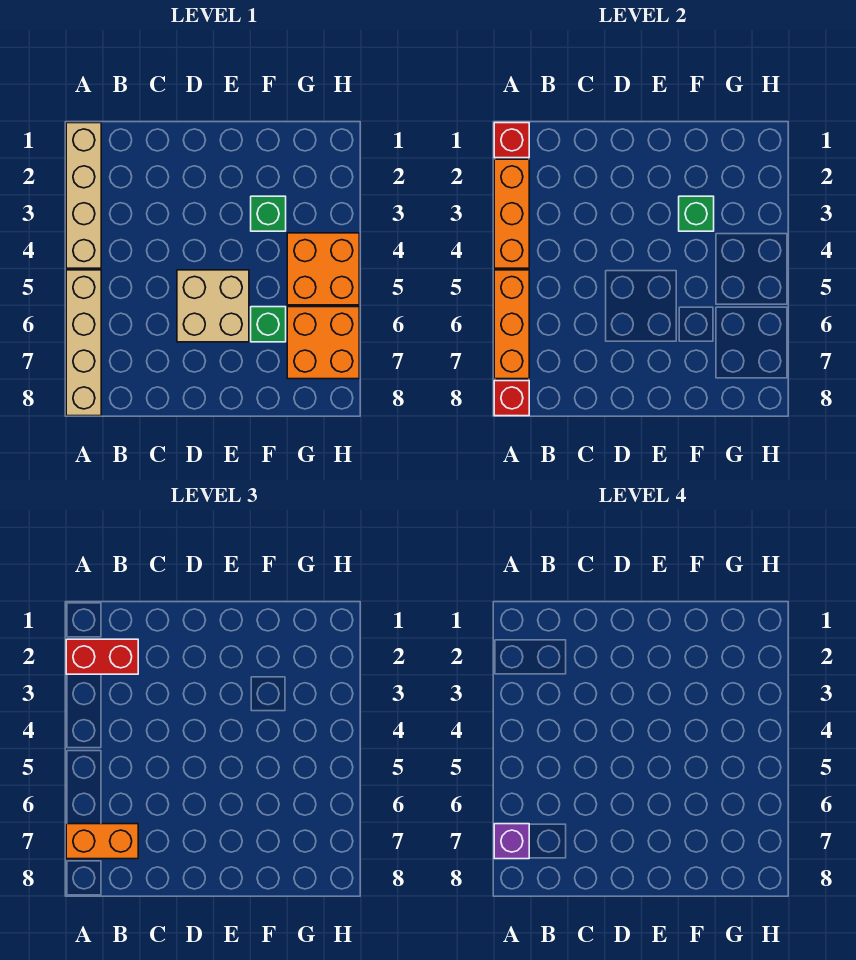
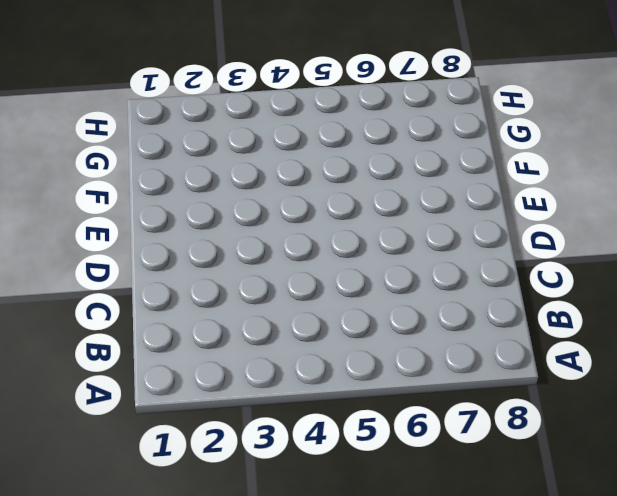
none -> tan 1x4 brick [66,123,101,268]
none -> tan 1x4 brick [66,270,101,416]
none -> tan 2x2 brick [177,270,249,342]

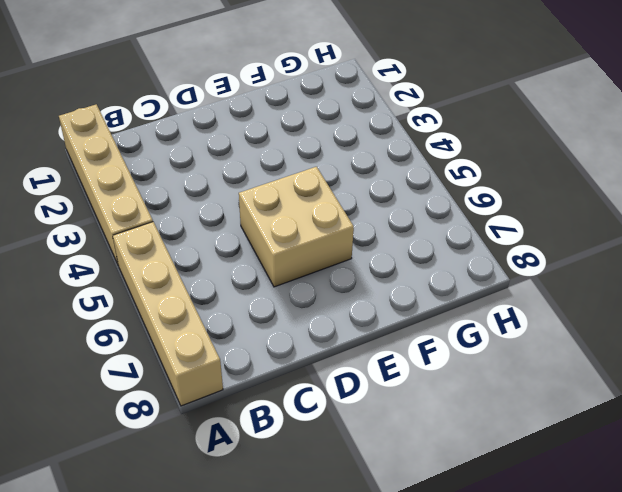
none -> green 1x1 brick [251,196,286,231]
none -> green 1x1 brick [251,307,286,342]
none -> orange 2x2 brick [287,233,359,305]

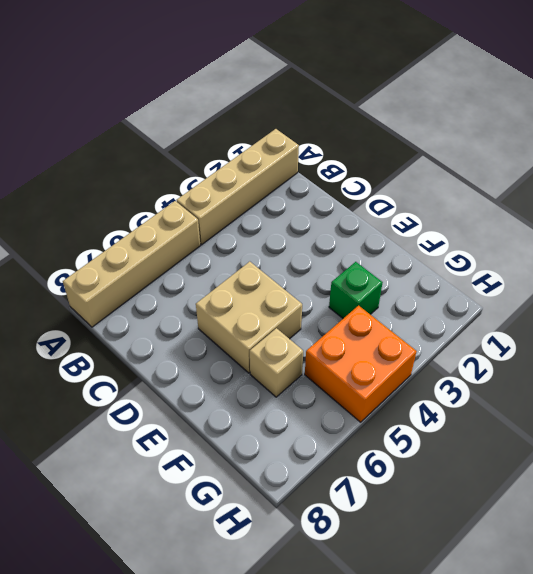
tan 1x1 brick [250,328,303,397] -> green 1x1 brick [251,307,286,342]
none -> orange 2x2 brick [287,307,359,379]
none -> red 1x1 brick [494,123,529,158]
none -> orange 1x3 brick [494,159,529,268]

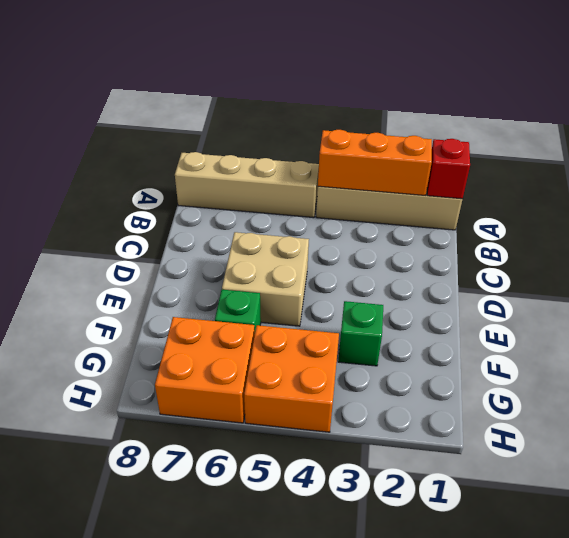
none -> orange 1x3 brick [494,270,529,379]
none -> red 1x1 brick [494,381,529,416]
none -> green 1x1 brick [679,196,714,231]

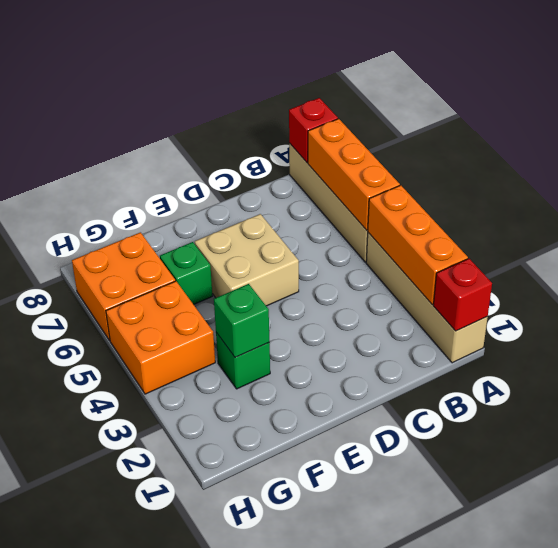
none -> red 1x2 brick [66,639,138,674]
none -> orange 1x2 brick [66,824,138,859]
none -> purple 1x1 brick [494,824,529,859]

